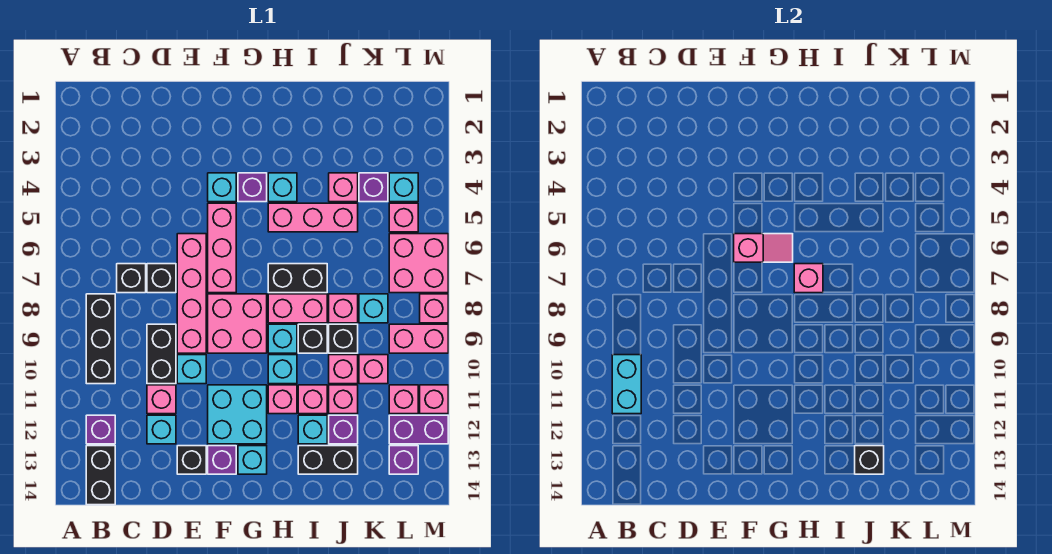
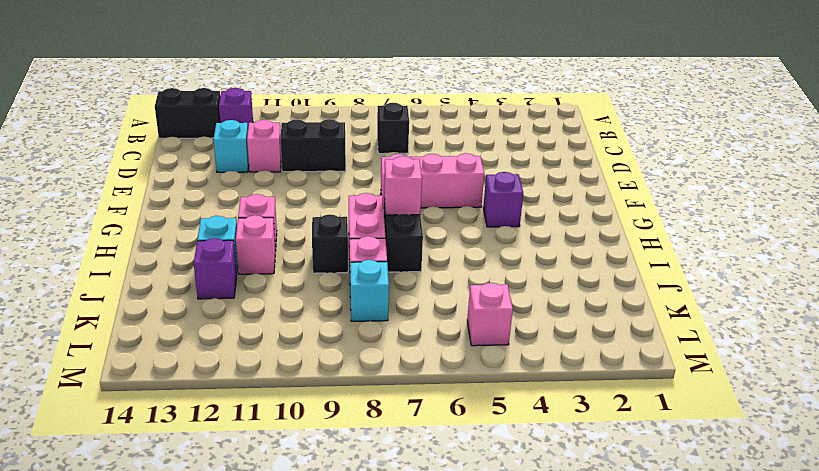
none -> black 1x3 brick [86,294,115,384]
none -> black 1x1 brick [147,264,176,293]
none -> pink 1x4 brick [177,234,206,353]
none -> cyan 1x1 brick [177,355,206,384]

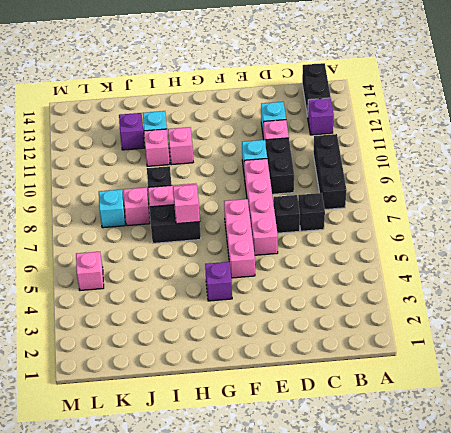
none -> black 1x1 brick [177,446,206,474]
none -> cyan 1x1 brick [208,173,236,202]
none -> pink 2x2 brick [208,294,267,353]
none -> cyan 2x2 brick [208,385,267,444]

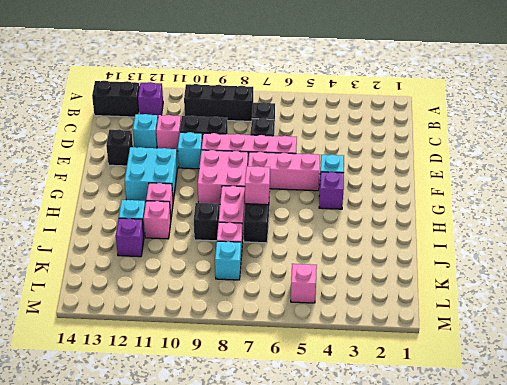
none -> purple 1x1 brick [208,446,236,474]
none -> cyan 1x1 brick [238,446,267,474]
none -> cyan 1x1 brick [268,173,297,202]
none -> pink 1x3 brick [268,203,358,232]

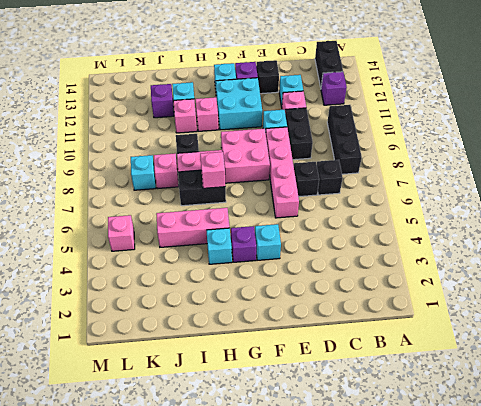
none -> pink 1x3 brick [208,203,236,293]
none -> cyan 1x1 brick [268,324,297,353]
none -> cyan 1x1 brick [268,355,297,384]
none -> black 1x2 brick [298,446,358,474]

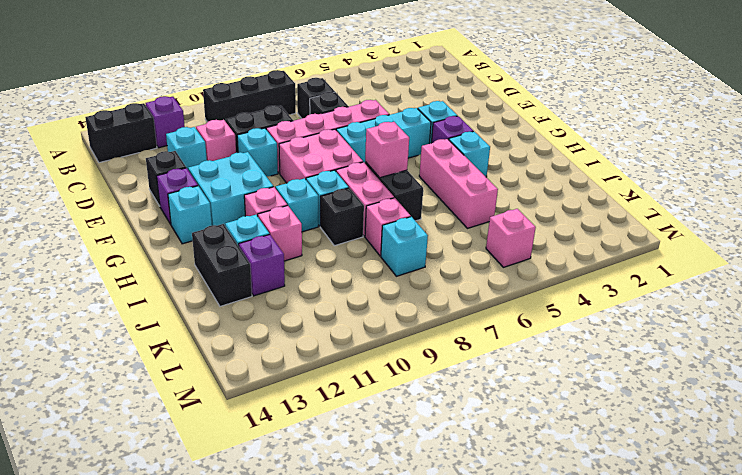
cyan 1x3 brick [336,108,431,163] -> pink 1x3 brick [208,203,236,293]
none -> pink 1x1 brick [329,173,358,202]
none -> black 1x1 brick [329,324,358,353]
none -> pink 1x1 brick [329,355,358,384]
none -> pink 1x1 brick [329,385,358,414]

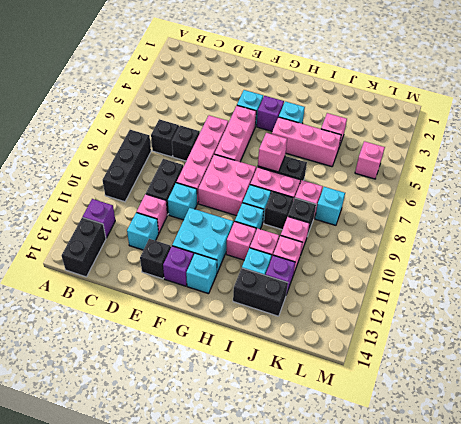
none -> purple 1x1 brick [359,173,388,202]
none -> pink 1x1 brick [359,355,388,384]
none -> cyan 1x1 brick [389,173,418,202]
none -> pink 2x2 brick [389,234,448,293]

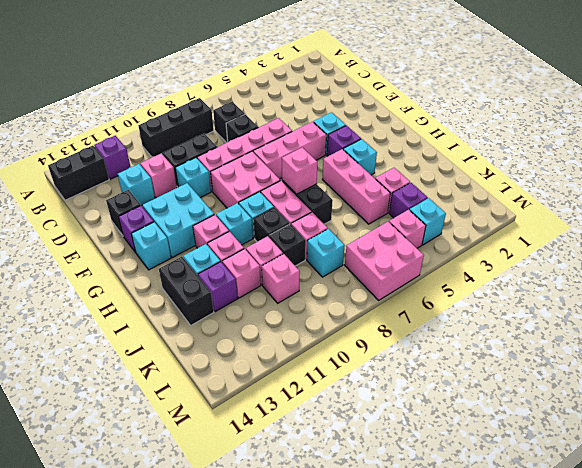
none -> pink 1x2 brick [389,324,448,353]
none -> pink 1x1 brick [389,385,418,414]
none -> purple 1x2 brick [389,415,448,444]
none -> purple 1x1 brick [389,446,418,474]

